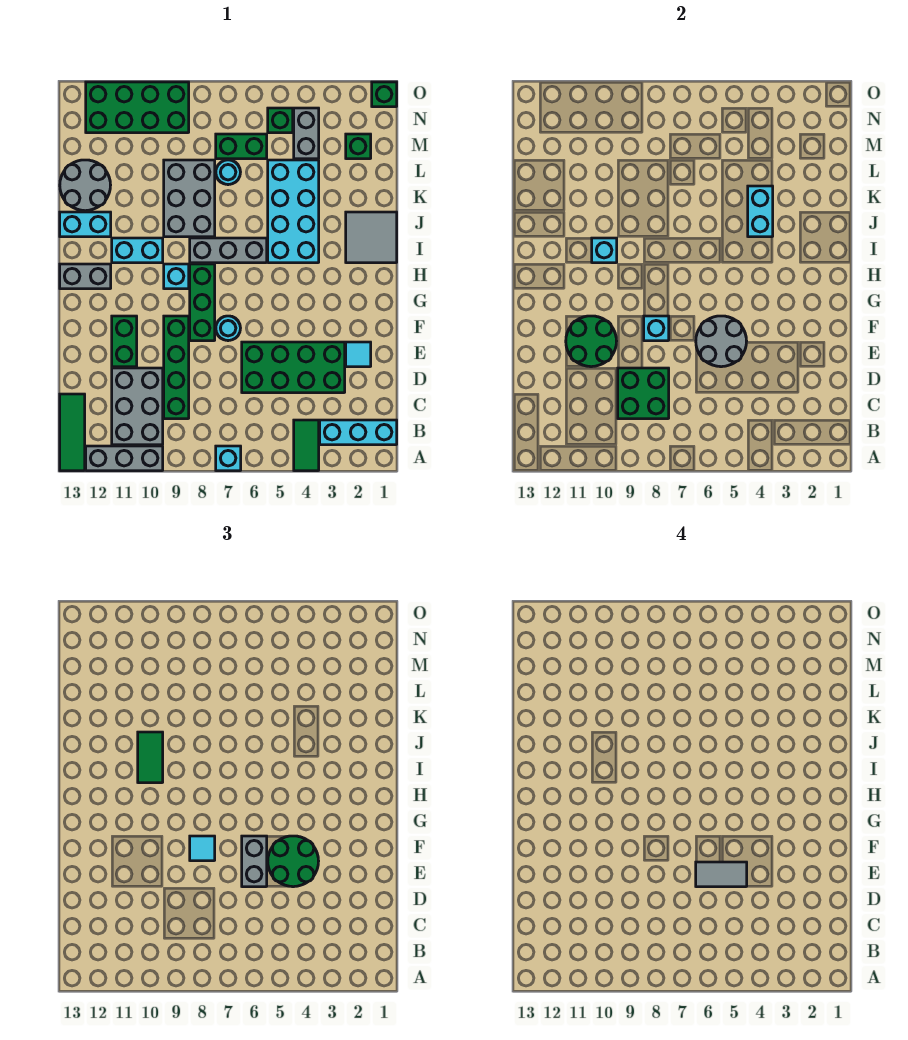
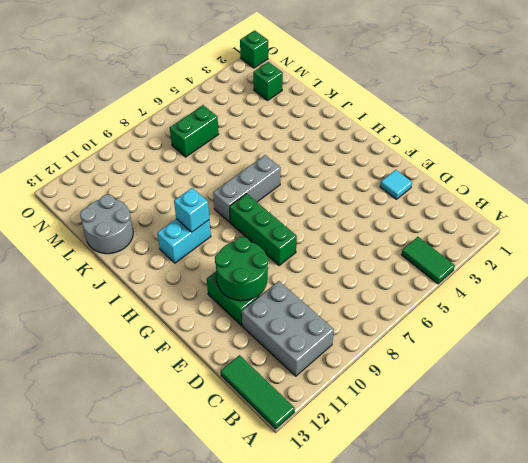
none -> cyan 1x1 brick [216,446,241,471]
none -> grey 1x3 brick [86,446,163,471]
none -> cyan 1x3 brick [320,420,397,445]
none -> green 1x4 brick [164,316,189,419]

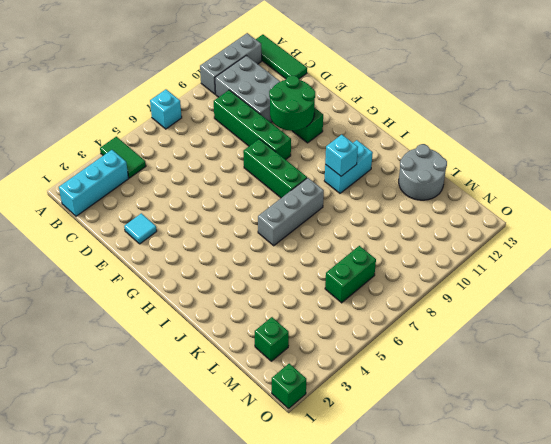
none -> green 2x4 brick [242,342,345,393]
none -> cyan 1x1 round brick [216,316,240,341]
none -> cyan 1x1 brick [164,264,189,289]
none -> grey 1x2 brick [60,264,111,289]

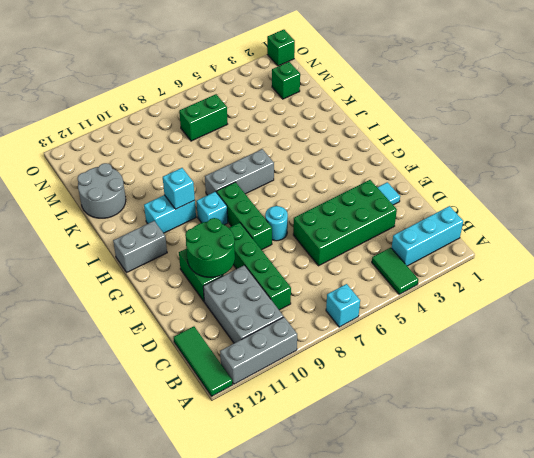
none -> grey 2x2 tile [346,212,397,263]
none -> cyan 2x4 brick [268,160,319,263]
none -> grey 2x3 brick [164,160,215,237]
none -> cyan 1x2 brick [60,212,111,237]

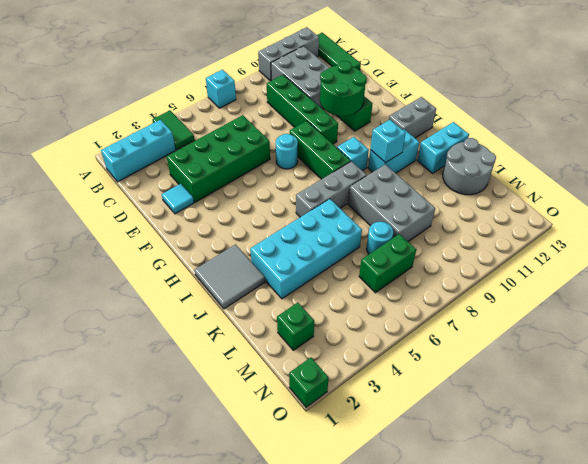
cyan 2x4 brick [250,199,362,299] -> cyan 2x4 brick turned to [268,160,319,263]
none -> grey 1x2 brick [294,108,319,159]
none -> green 1x1 brick [268,108,293,133]
none -> green 2x4 brick [86,82,189,133]
none -> green 2x2 brick [618,368,669,419]

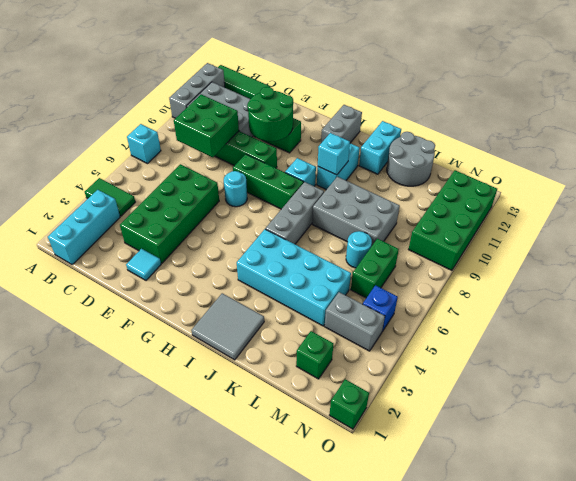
blue 1x1 brick [363,285,398,332] -> green 1x1 brick [268,108,293,133]
none -> grey 2x2 round brick [696,316,747,367]
none -> cyan 1x1 brick [644,316,669,341]
none -> cyan 1x2 brick [748,186,773,237]
none -> green 2x2 round brick [268,836,319,887]

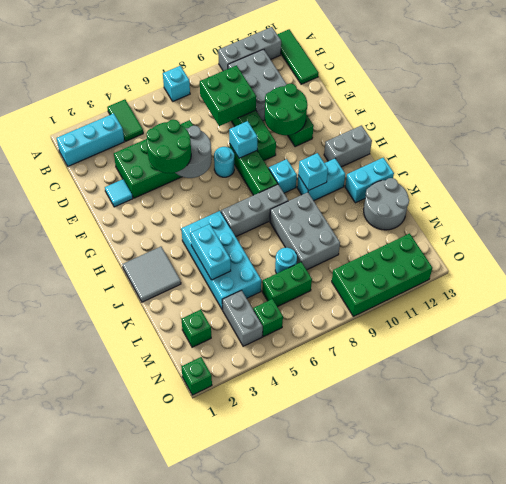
none -> grey 1x2 brick [242,836,267,887]
none -> cyan 1x1 tile [190,836,215,861]
none -> green 1x2 tile [138,732,163,783]
none -> grey 1x2 tile [696,862,747,887]

